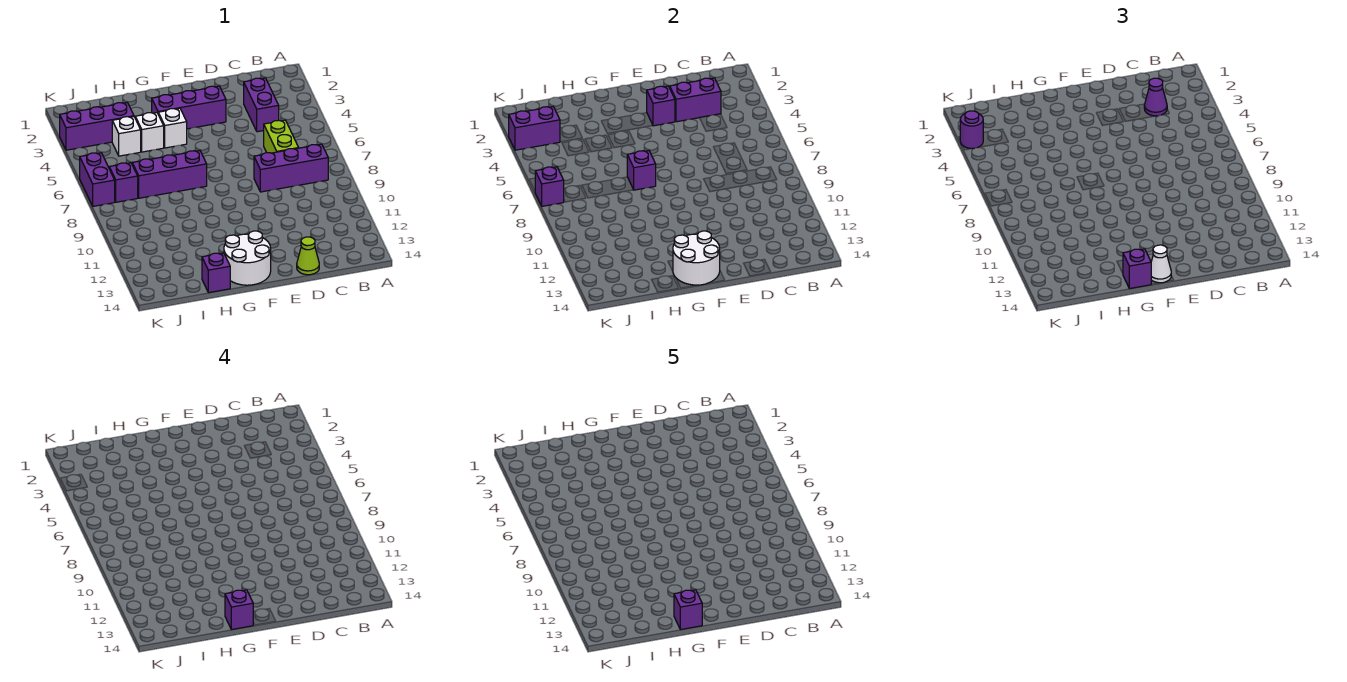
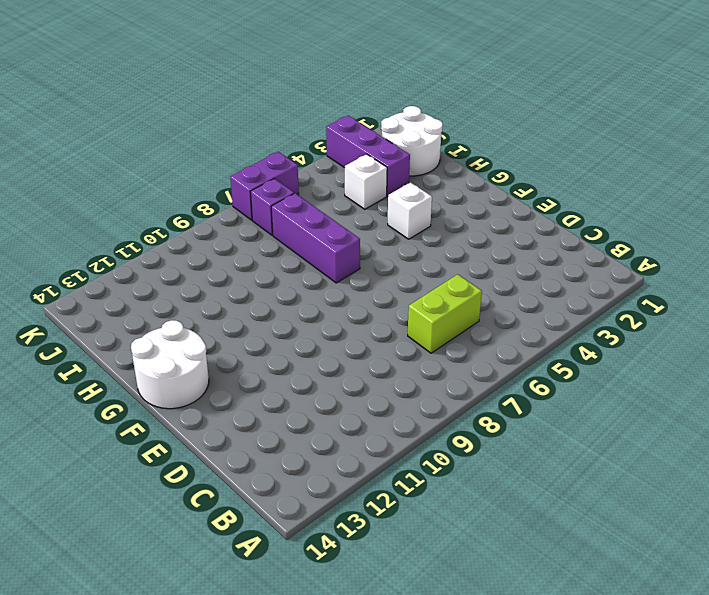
white 2x2 round brick [381,106,443,176] -> white 2x2 round brick moved to [673,231,720,285]
none -> purple 1x3 brick [254,144,328,192]
none -> purple 1x2 brick [244,78,279,132]
none -> lime 1x1 cone [297,237,319,275]

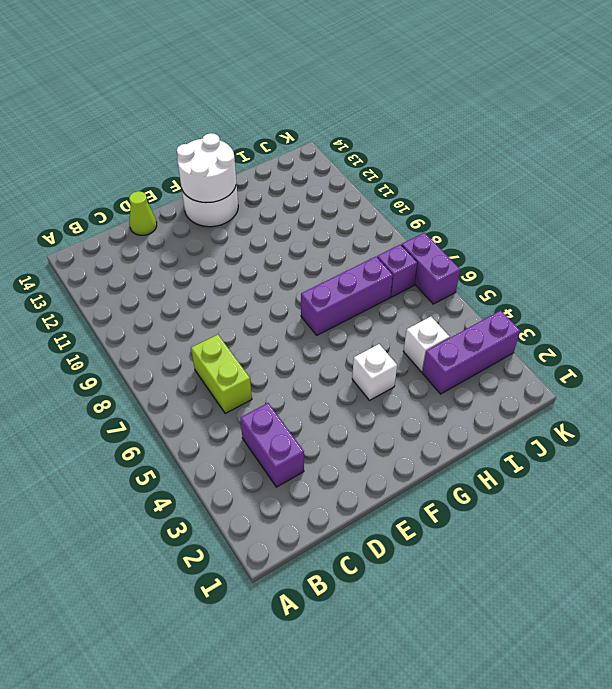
none -> purple 1x3 brick [254,144,328,192]
none -> purple 1x3 brick [152,86,226,129]
none -> white 1x1 brick [135,113,164,152]

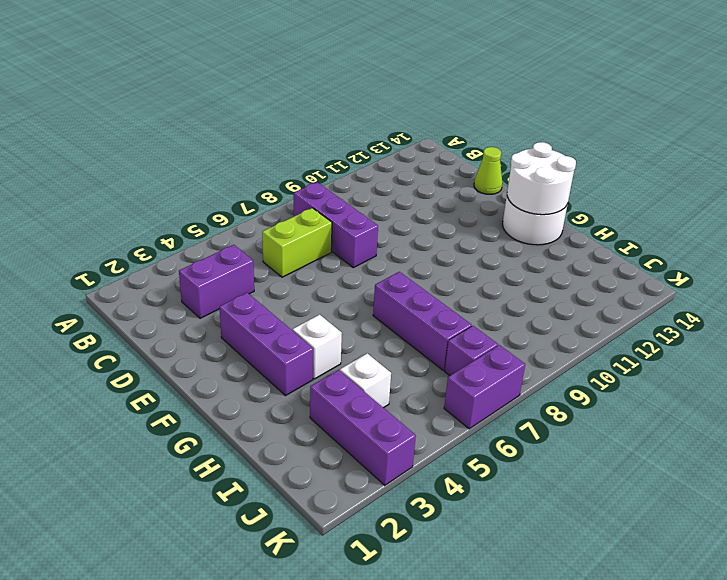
none -> white 1x1 brick [135,113,164,152]
none -> purple 1x1 brick [202,253,230,293]
none -> purple 1x2 brick [670,78,721,122]

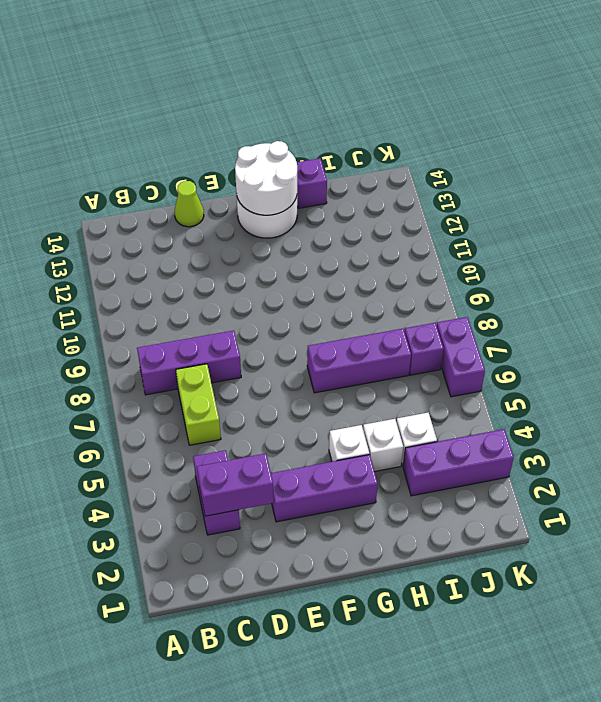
none -> purple 1x1 brick [647,86,675,126]
none -> purple 1x1 brick [627,151,656,190]
none -> purple 1x2 brick [509,107,560,150]

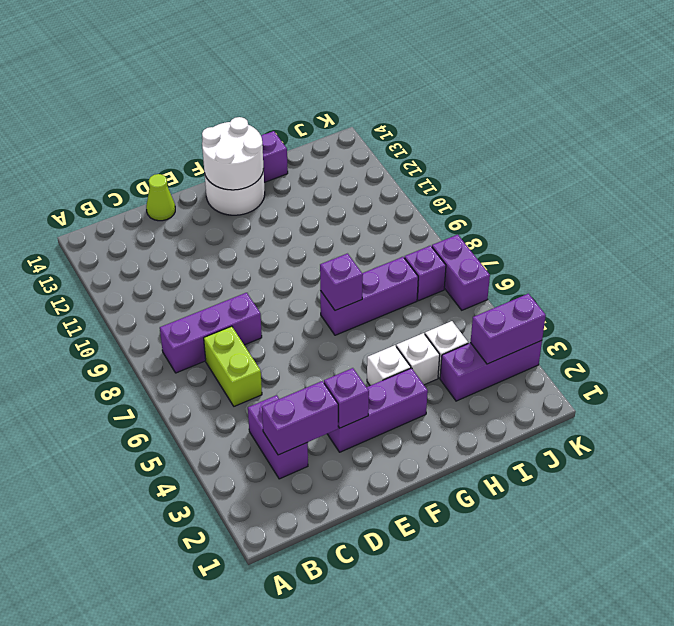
none -> purple 1x1 brick [535,167,564,206]
none -> purple 1x1 cone [1144,78,1167,116]
none -> white 1x1 cone [1151,245,1171,283]

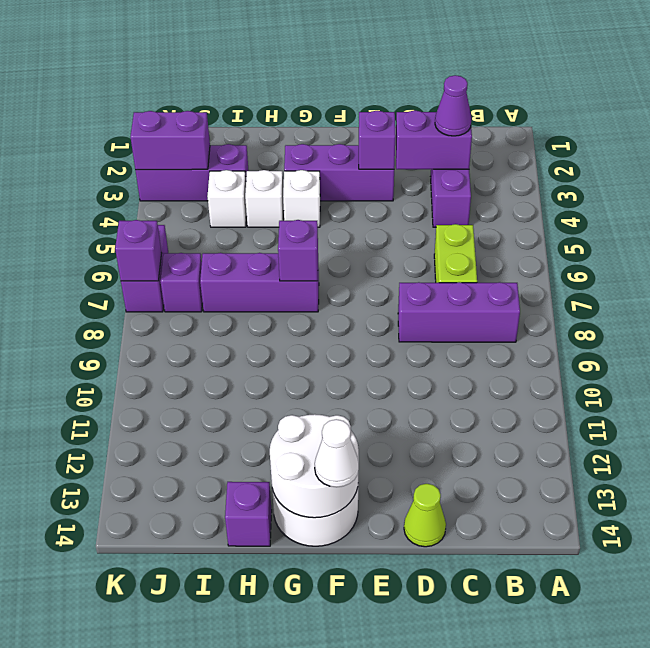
none -> purple 1x1 brick [1123,249,1151,289]
none -> purple 1x1 round brick [960,111,983,149]
none -> purple 1x1 brick [225,590,253,630]

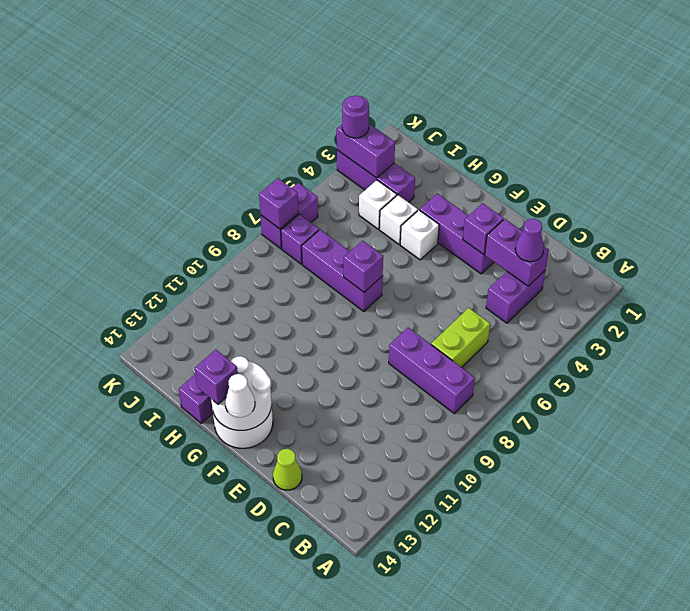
none -> purple 1x1 brick [225,590,253,630]
none -> purple 1x1 brick [674,590,702,630]

